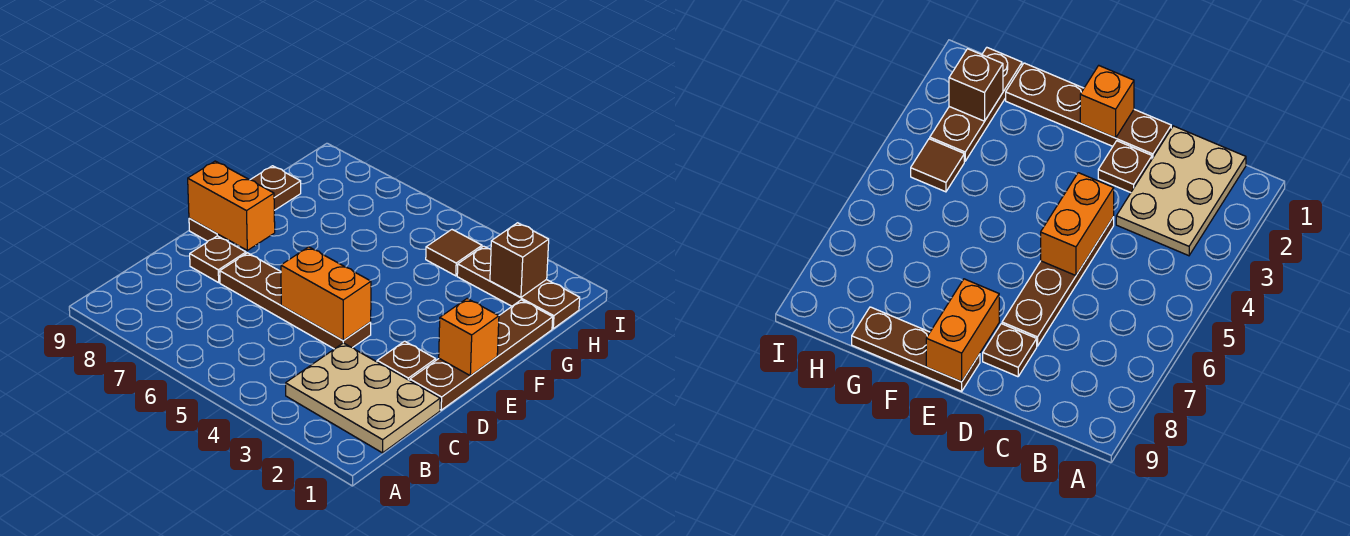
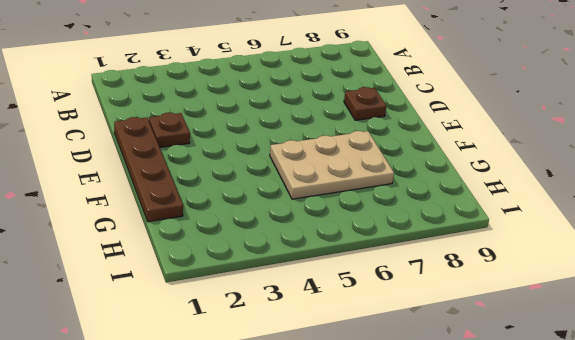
tan 2x3 plate [270,131,394,199] -> tan 2x3 plate moved to [286,343,440,453]
none -> brown 1x4 plate [220,253,371,349]
none -> brown 1x3 plate [189,166,301,241]
none -> brown 1x3 plate [457,246,580,328]

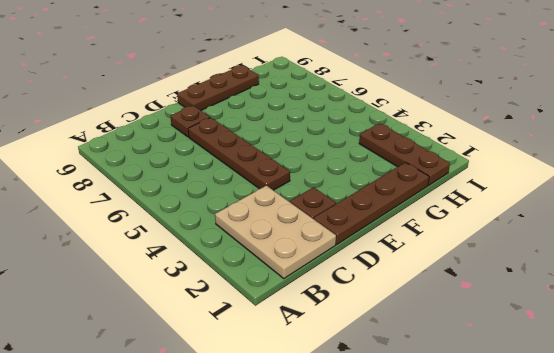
none -> brown 1x1 tile [426,230,482,276]
none -> orange 1x2 brick [281,247,371,340]
none -> orange 1x1 brick [439,299,499,376]

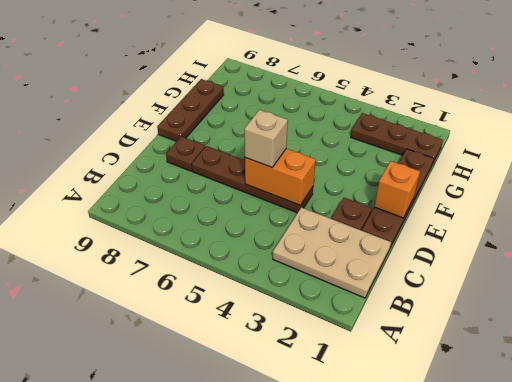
tan 1x1 brick [244,110,288,167] -> none
none -> brown 1x1 tile [426,230,482,276]
none -> orange 1x2 brick [188,161,275,250]
none -> brown 1x1 brick [490,223,549,298]

